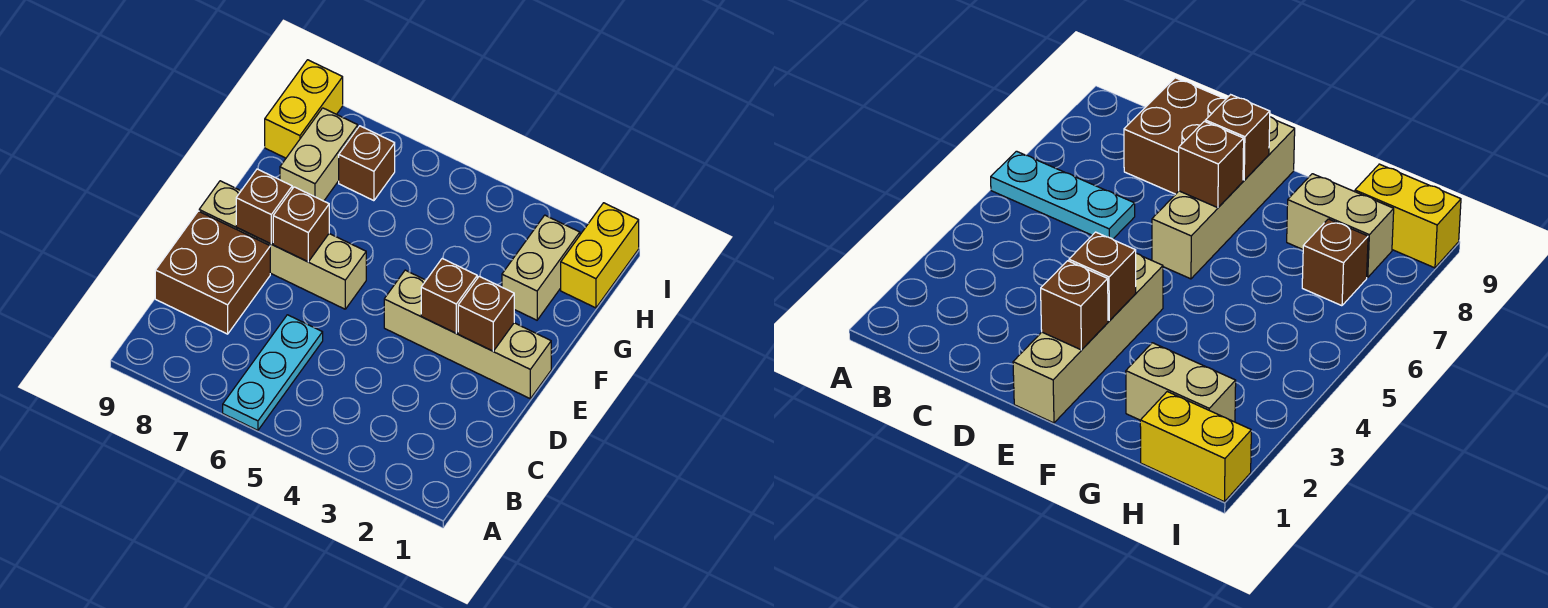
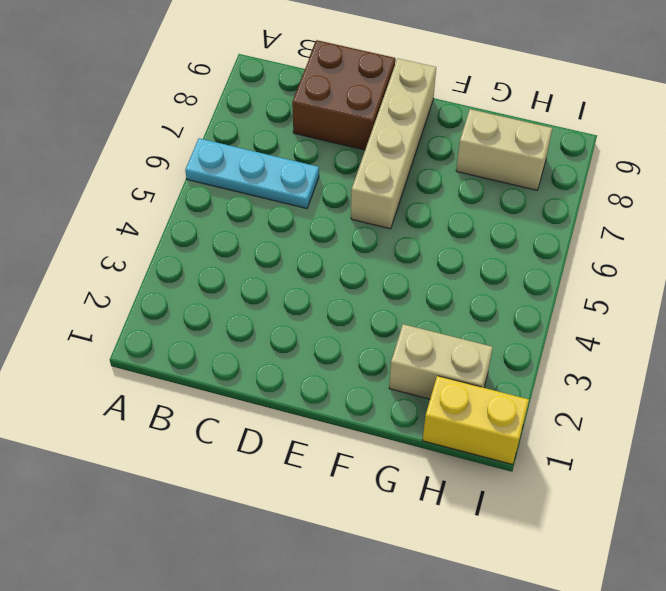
none -> tan 1x4 brick [384,270,551,399]
none -> brown 1x1 brick [339,126,395,201]
none -> yellow 1x2 brick [265,60,343,158]

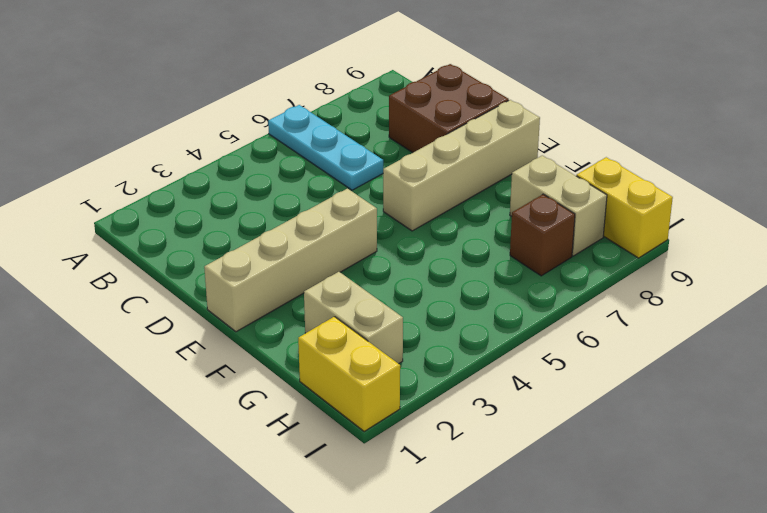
none -> brown 1x1 brick [458,276,514,351]
none -> brown 1x1 brick [421,259,477,333]
none -> brown 1x1 brick [273,187,329,262]

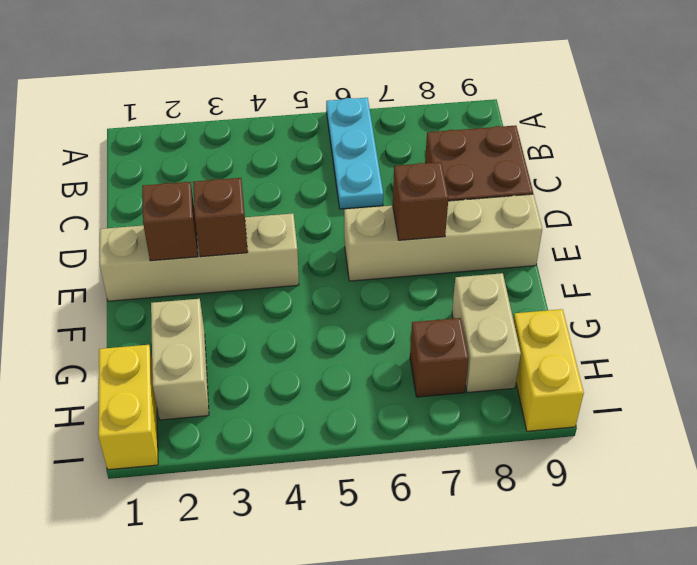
none -> brown 1x1 brick [236,169,292,244]

